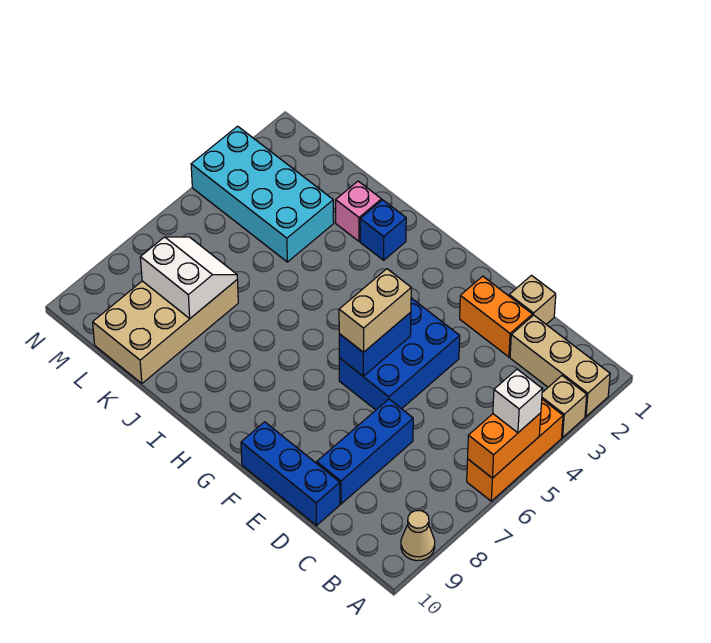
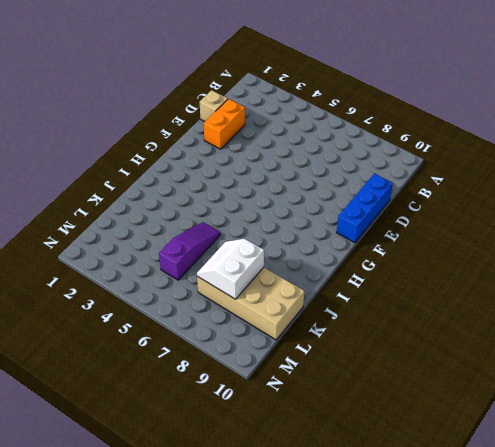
purple 1x3 slope [159,222,220,280] -> none
none -> tan 1x3 brick [510,315,610,416]
none -> tan 1x1 brick [542,376,587,437]
none -> orange 1x3 brick [467,399,563,501]

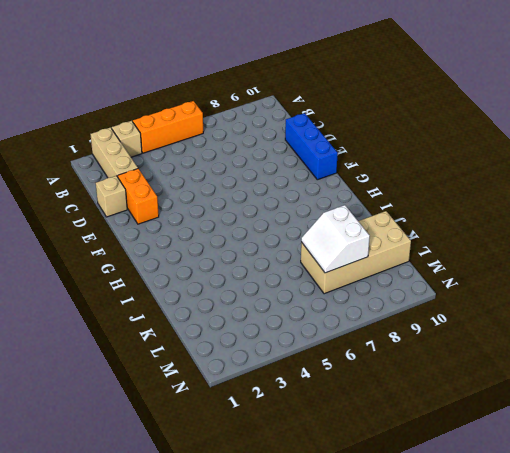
none -> tan 1x1 cone [401,511,435,561]
none -> blue 1x3 brick [317,399,413,504]
none -> blue 2x3 brick [339,298,460,410]

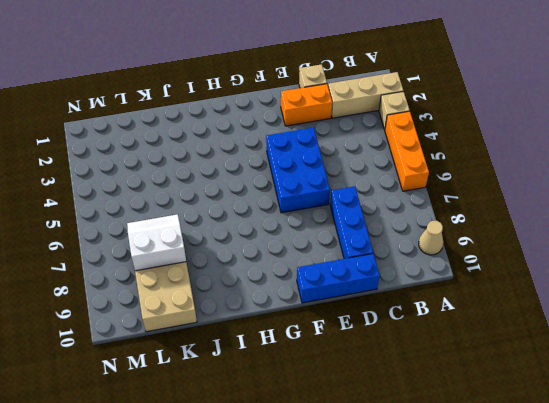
none -> blue 1x1 brick [360,200,406,260]
none -> pink 1x1 brick [336,181,381,241]
none -> cyan 2x4 brick [191,126,334,262]

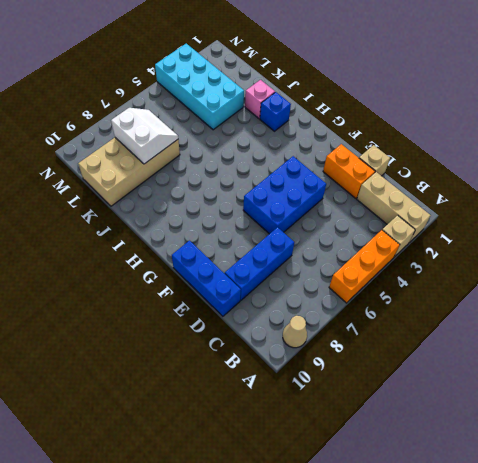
none -> orange 1x2 brick [468,413,541,478]
none -> blue 1x2 brick [339,312,411,376]
none -> white 1x1 brick [493,369,542,433]

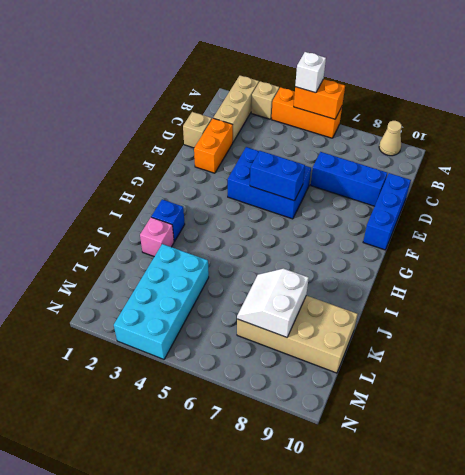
none -> tan 1x2 brick [339,269,411,352]

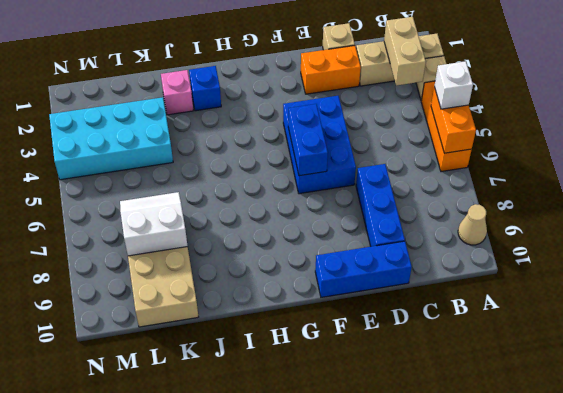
tan 1x2 brick [384,17,426,86] -> tan 1x2 brick moved to [339,269,411,352]

